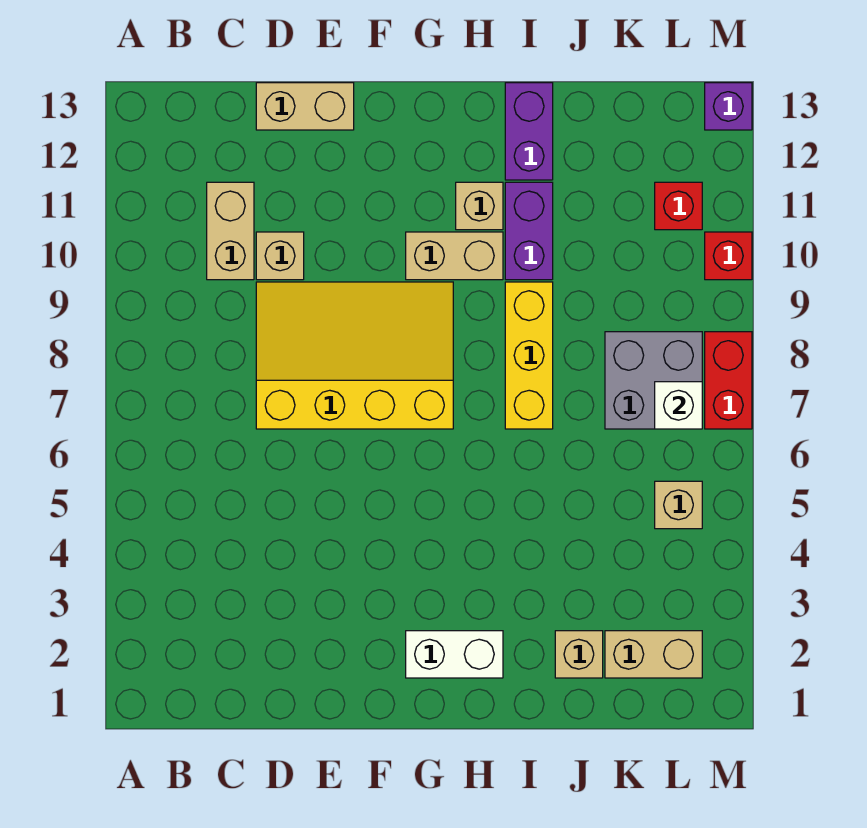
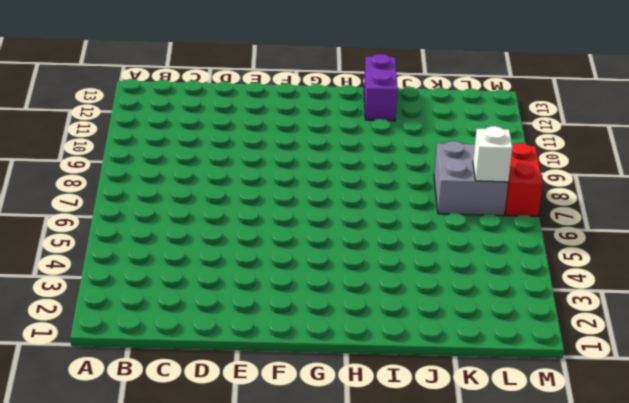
none -> tan 1x2 brick [207,182,254,280]
none -> yellow 3x4 slope [256,282,453,429]
none -> tan 1x1 brick [256,232,304,280]

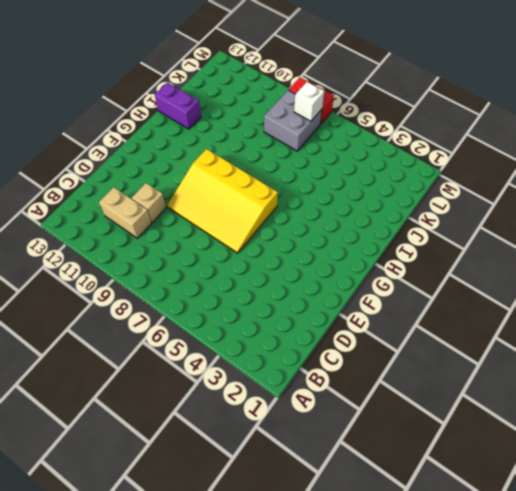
yellow 3x4 slope [167,149,278,253] -> yellow 3x4 slope turned to [256,282,453,429]
none -> tan 1x2 brick [256,83,354,130]
none -> white 1x2 brick [406,631,503,678]
none -> tan 1x2 brick [406,232,503,280]

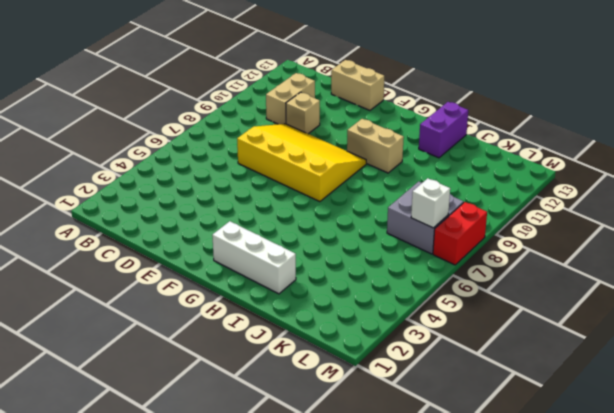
white 1x3 brick [212,221,296,294] -> white 1x2 brick [406,631,503,678]
none -> tan 1x1 brick [456,182,503,230]
none -> yellow 1x3 brick [505,282,553,429]
none -> purple 1x2 brick [505,182,553,280]

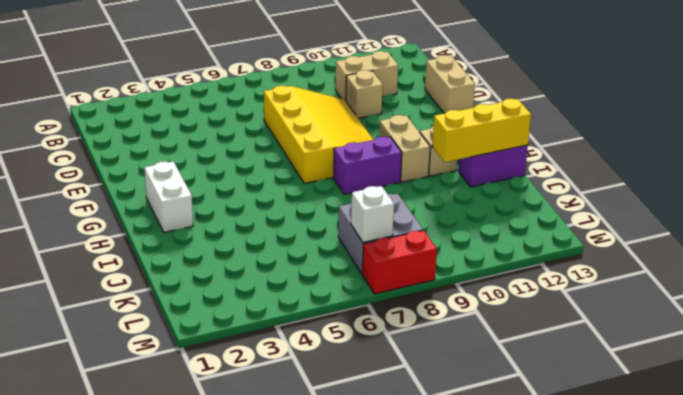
purple 1x2 brick [333,137,402,194] -> purple 1x2 brick moved to [505,182,553,280]
yellow 1x3 brick [432,99,531,162] -> yellow 1x3 brick moved to [505,282,553,429]
none -> tan 1x1 brick [555,631,603,678]
none -> tan 1x2 brick [605,631,702,678]
none -> tan 1x1 brick [655,481,702,529]

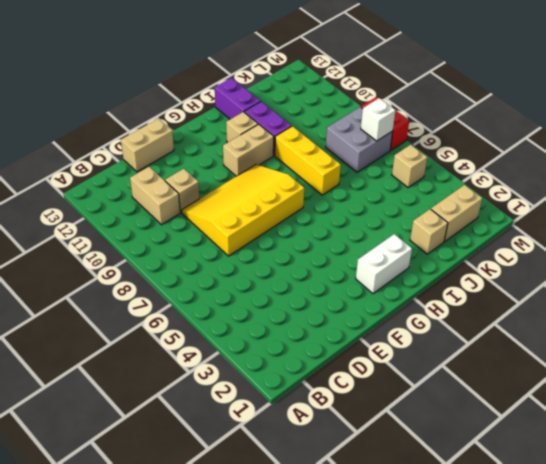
none -> red 1x1 brick [655,182,702,230]
none -> red 1x1 brick [705,232,752,280]
none -> purple 1x1 brick [705,83,752,130]

